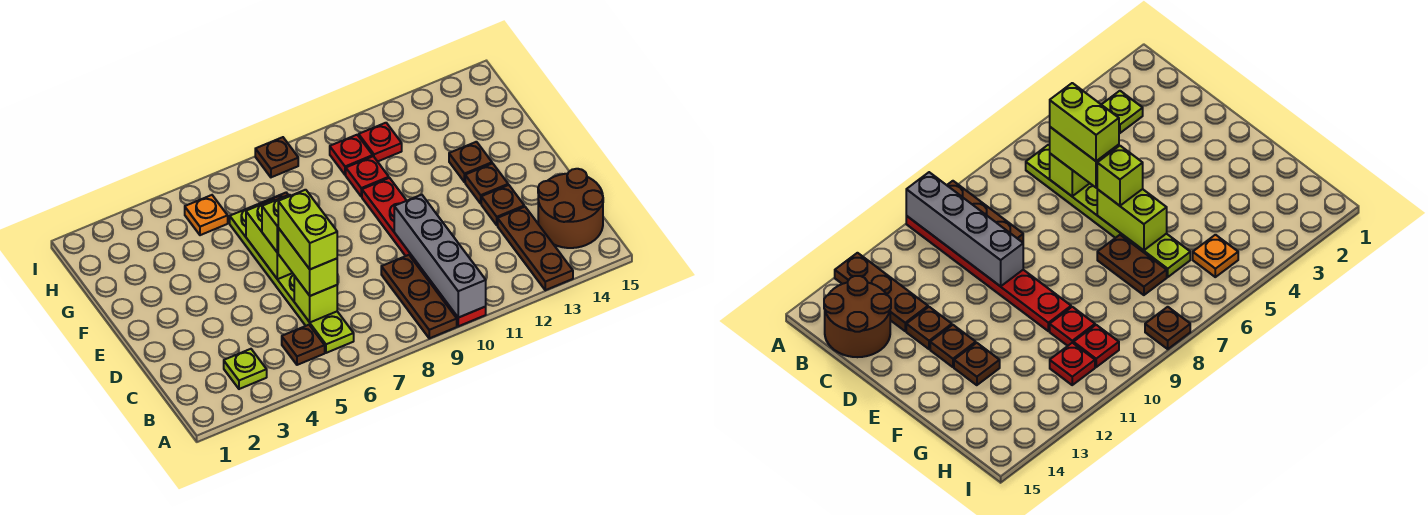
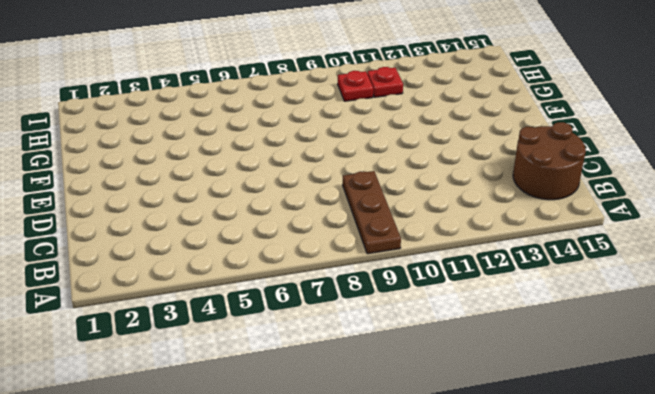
none -> red 1x6 plate [362,178,486,326]
none -> brown 1x3 plate [498,207,573,290]
none -> lime 1x1 plate [224,349,267,389]

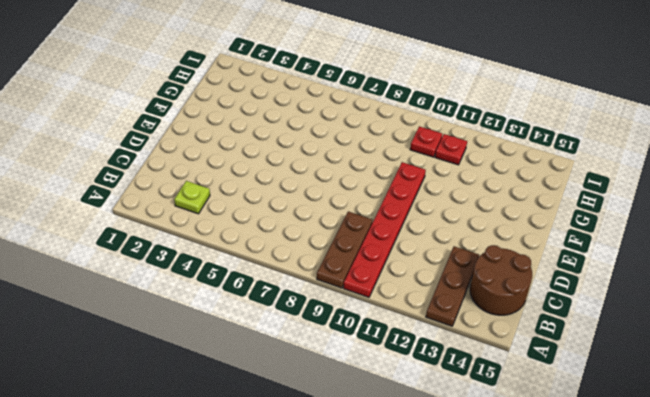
none -> brown 1x1 plate [282,325,325,365]
none -> lime 1x6 plate [230,205,354,353]
none -> brown 1x1 plate [481,185,524,225]

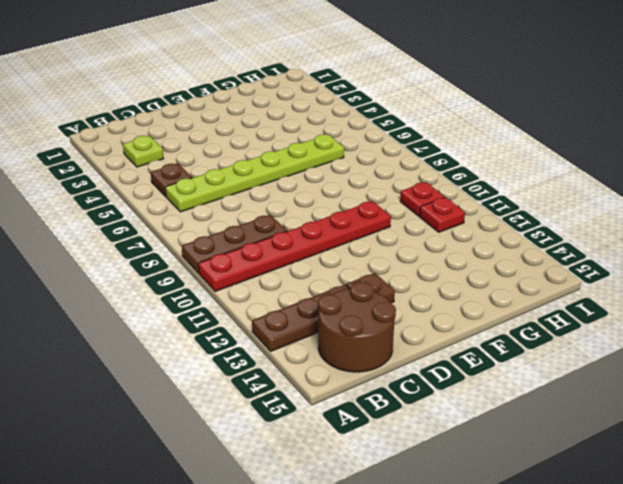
none -> brown 1x1 plate [465,163,508,203]
none -> brown 1x2 plate [1097,235,1167,295]
none -> brown 1x1 plate [449,142,492,182]

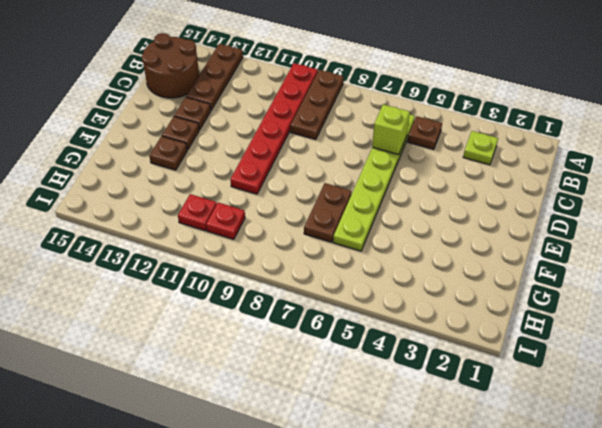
none -> red 1x1 plate [346,156,389,197]
none -> orange 1x1 plate [185,195,228,235]
none -> brown 1x1 plate [255,137,298,177]

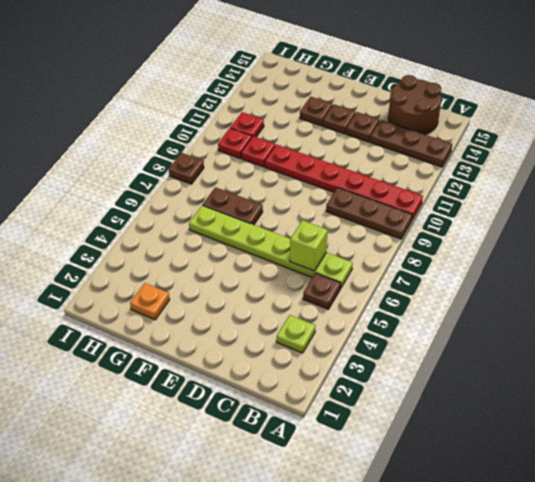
orange 1x1 plate [130,283,170,320] -> orange 1x1 plate moved to [185,195,228,235]
none -> grey 1x4 brick [394,195,486,318]
none -> lime 1x2 brick [246,200,292,279]
none -> lime 1x2 brick [278,228,337,296]

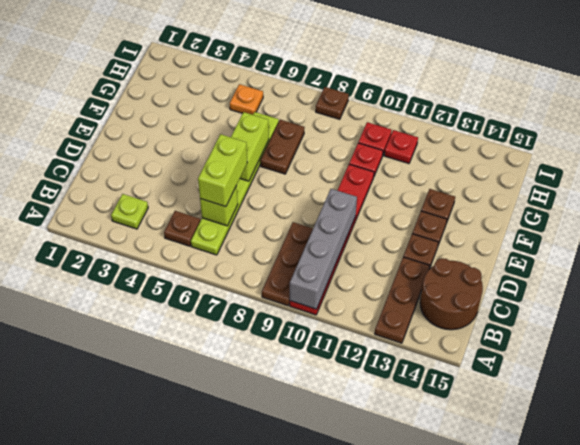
none -> lime 1x1 brick [262,195,290,253]
none -> lime 1x2 brick [278,190,337,269]

